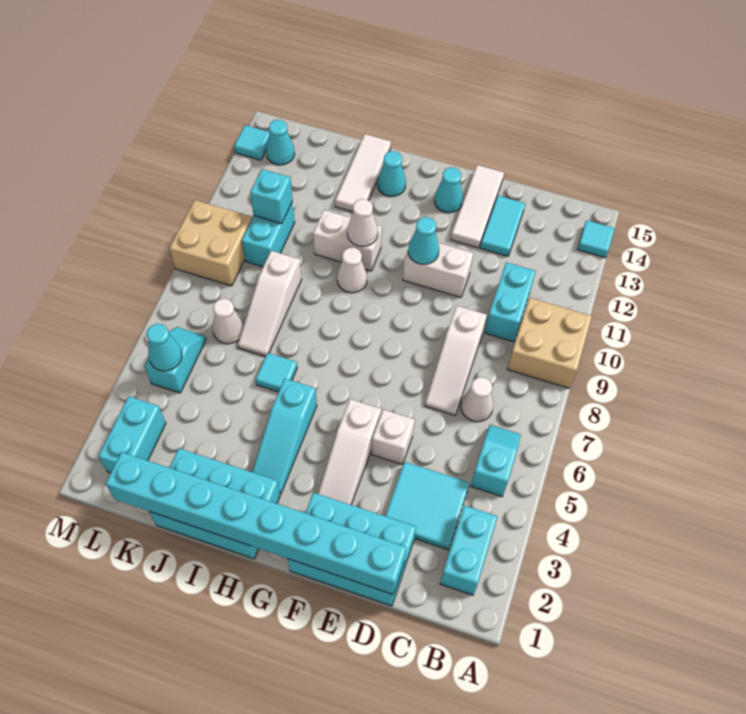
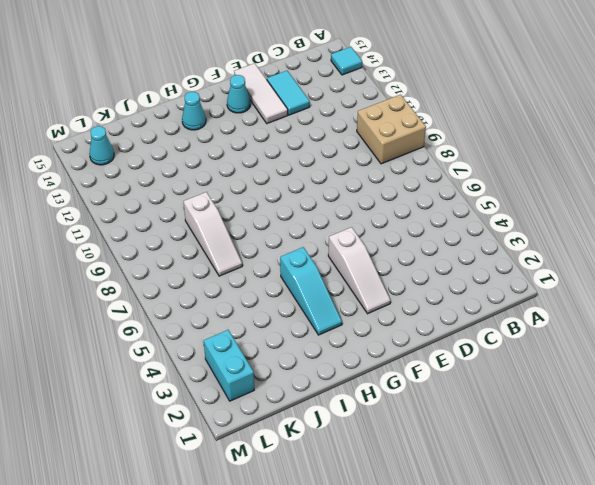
none -> cyan 1x2 brick [440,505,498,595]
none -> cyan 1x2 slope [471,425,521,496]
none -> cyan 2x2 tile [385,462,469,550]
none -> white 1x1 cone [461,377,493,422]

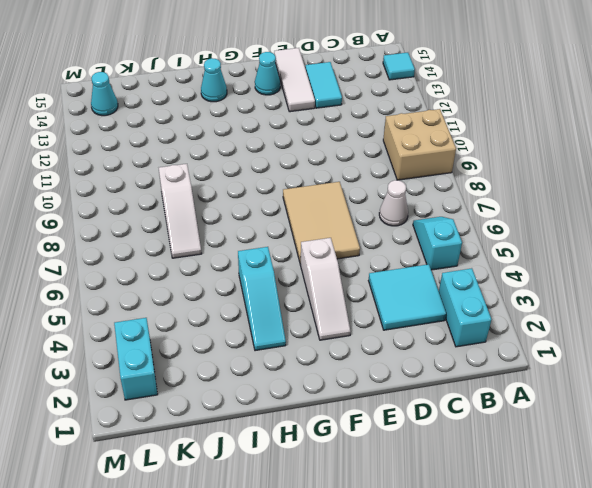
tan 2x3 tile [283,182,360,264] -> none
none -> cyan 1x2 brick [485,262,536,342]
none -> cyan 2x3 brick [288,493,416,606]
none -> white 1x3 slope [425,306,487,415]
none -> white 1x1 brick [372,410,415,465]

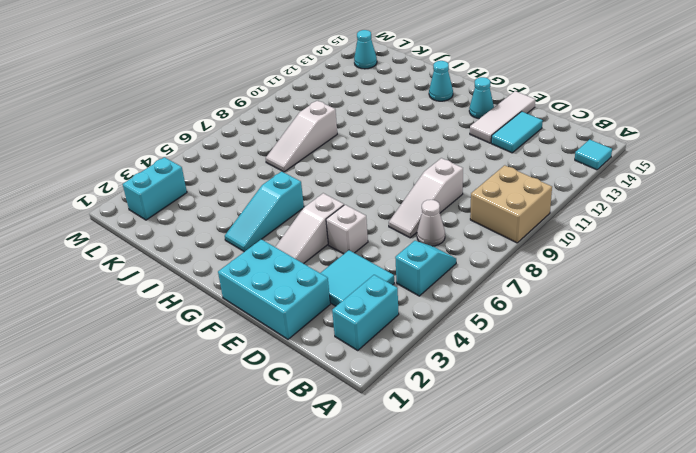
none -> cyan 1x2 brick [485,262,536,342]
none -> white 1x2 brick [403,243,473,297]
none -> cyan 2x3 brick [149,448,280,559]
none -> white 1x1 cone [337,248,367,293]

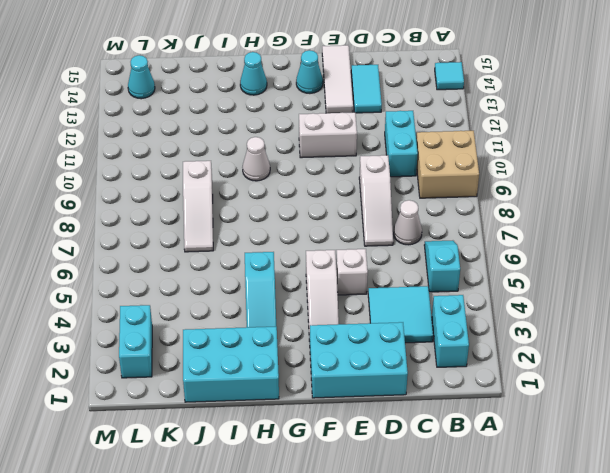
none -> white 1x2 brick [313,210,382,271]
none -> cyan 1x1 tile [256,353,297,392]
none -> white 1x3 tile [335,134,391,212]
none -> white 1x1 cone [212,299,243,344]

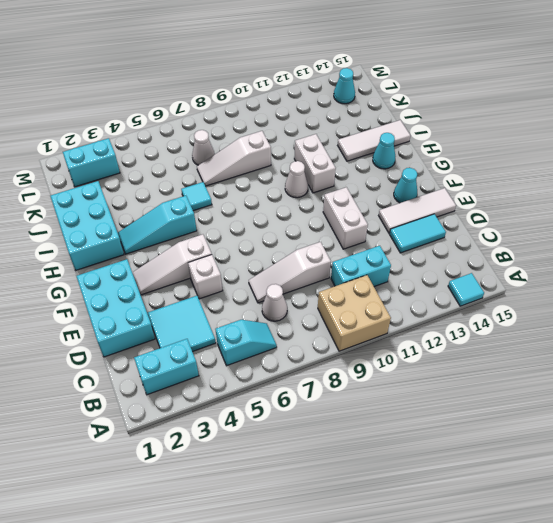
none -> cyan 1x2 brick [242,201,295,267]
none -> cyan 1x2 slope [144,327,206,393]
none -> tan 2x2 brick [169,200,252,286]
none -> cyan 1x1 tile [234,125,270,160]

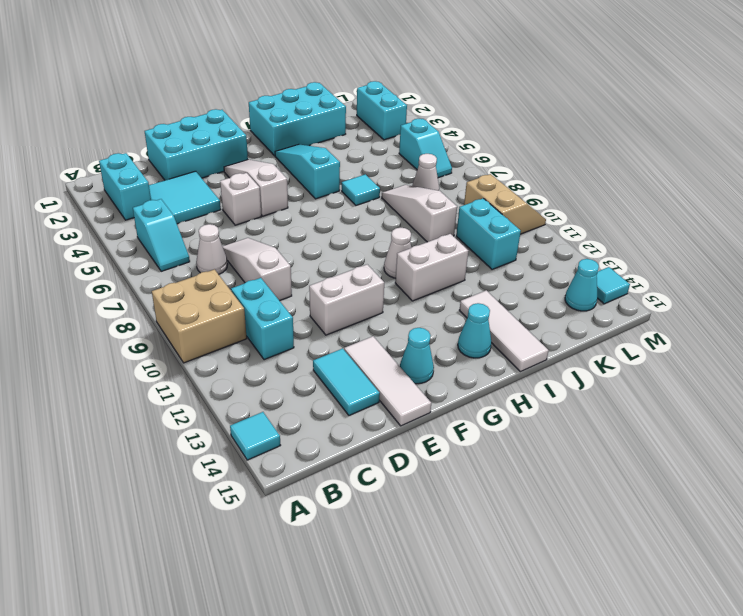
tan 2x2 slope [464,174,546,234] -> tan 2x2 brick [169,200,252,286]
none -> cyan 1x8 brick [106,452,407,594]
none -> cyan 1x1 cone [408,217,439,264]
none -> white 1x1 cone [347,199,378,247]
none -> cyan 1x1 brick [250,169,293,224]

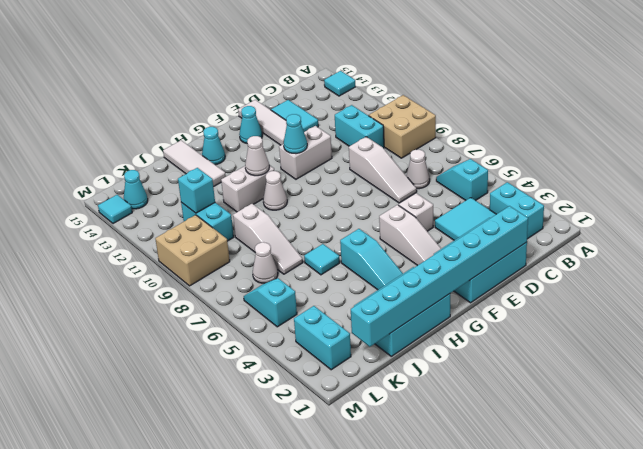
none -> cyan 1x1 cone [147,324,182,371]

